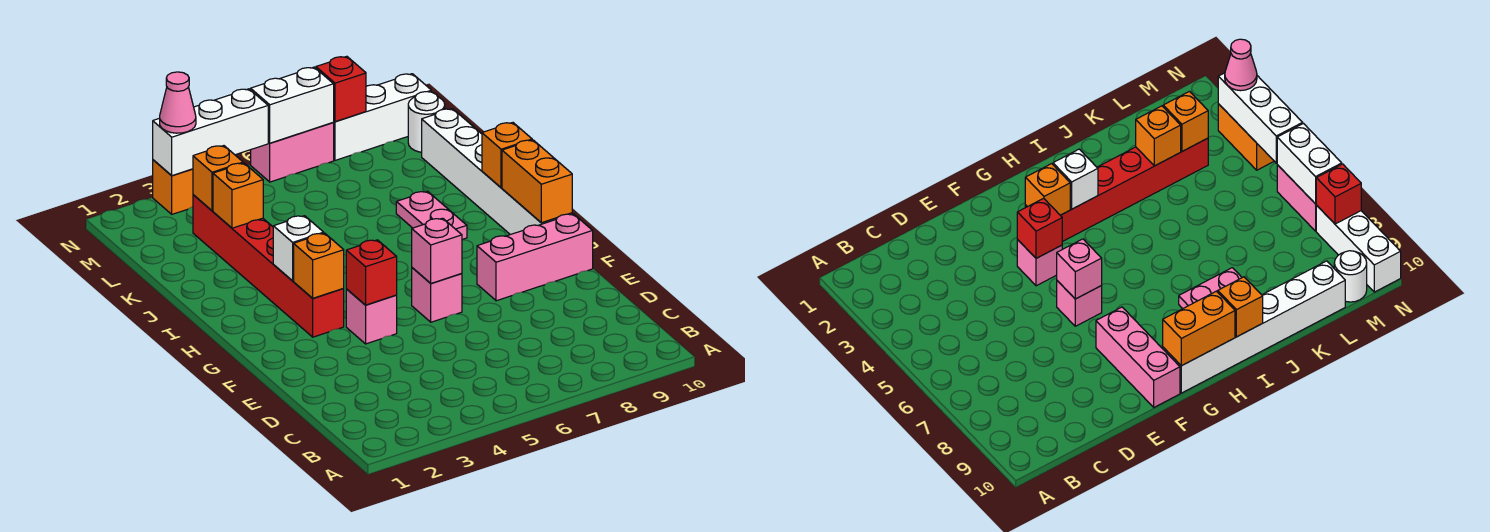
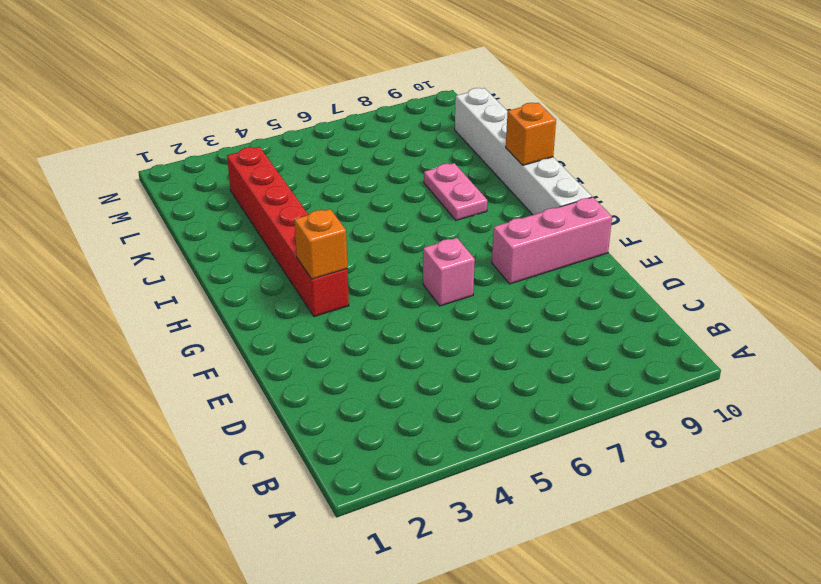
none -> pink 1x1 brick [346,289,397,344]
none -> white 1x1 round brick [408,92,445,152]
none -> orange 1x2 brick [153,160,193,214]

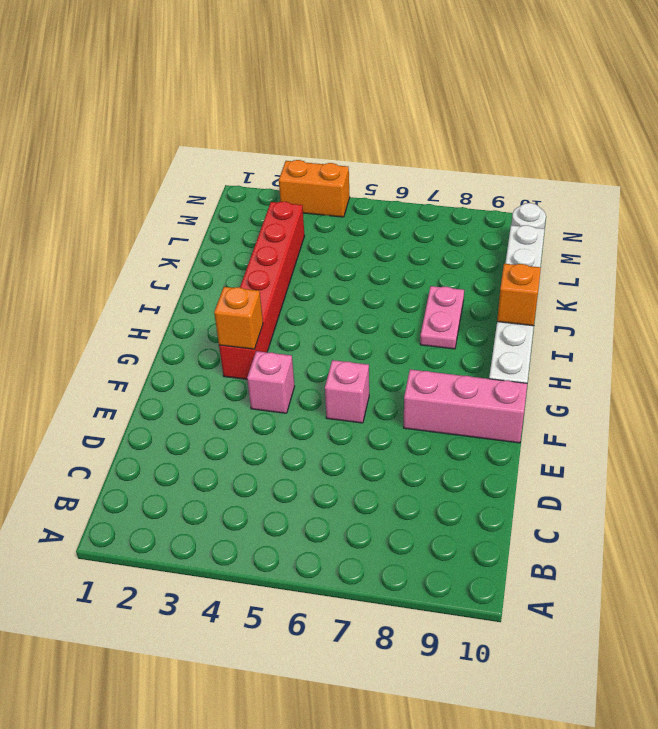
none -> pink 1x2 brick [251,123,334,182]
none -> white 1x3 brick [333,74,431,160]
none -> red 1x1 brick [346,240,397,305]

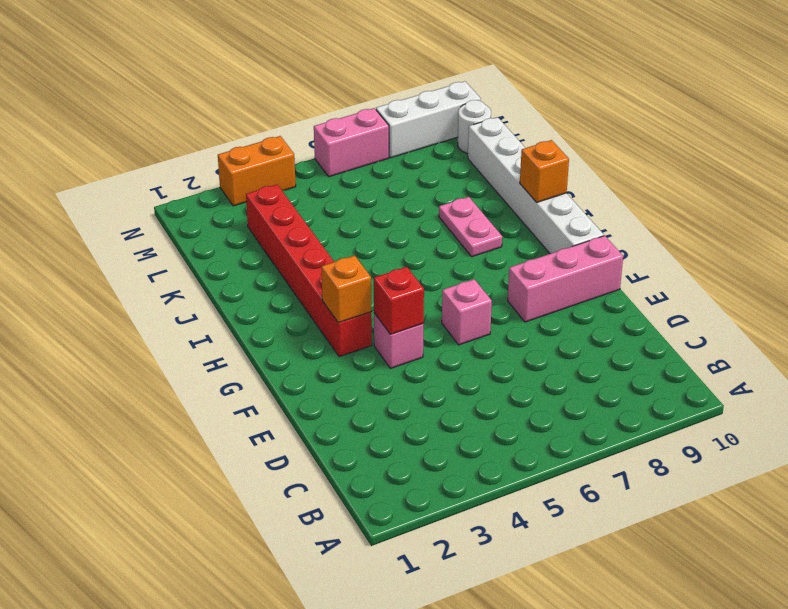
none -> pink 1x1 brick [412,218,462,283]
none -> orange 1x2 brick [502,140,572,223]
none -> white 1x1 brick [273,216,324,281]

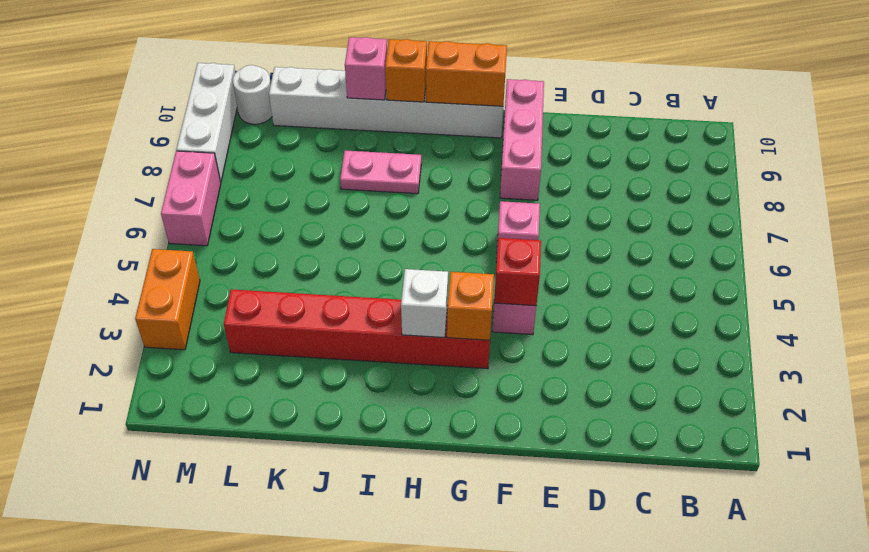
pink 1x1 brick [345,37,387,100] -> pink 1x1 brick moved to [412,218,462,283]
none -> orange 1x1 brick [213,163,263,228]
none -> orange 1x1 brick [193,146,243,211]
none -> white 1x3 brick [153,89,268,176]

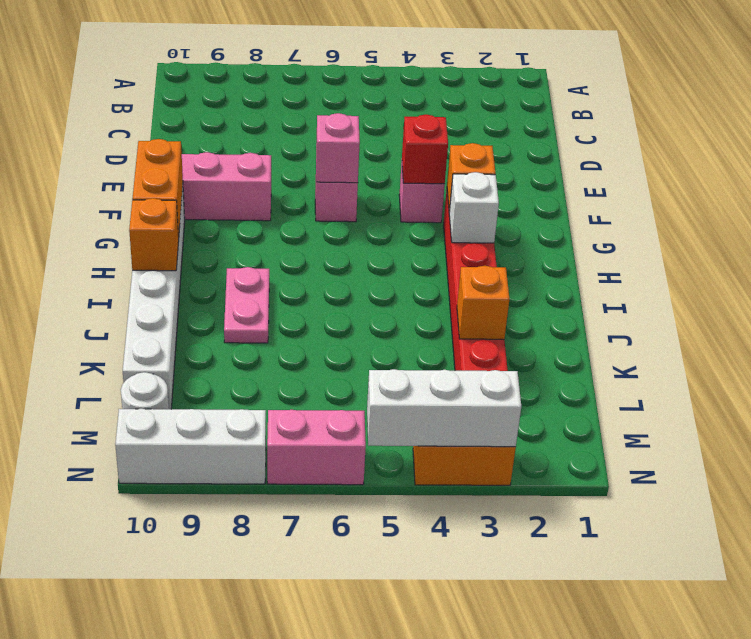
none -> orange 1x1 brick [193,146,243,211]
none -> white 1x2 brick [251,67,334,143]
none -> red 1x1 brick [316,56,366,122]

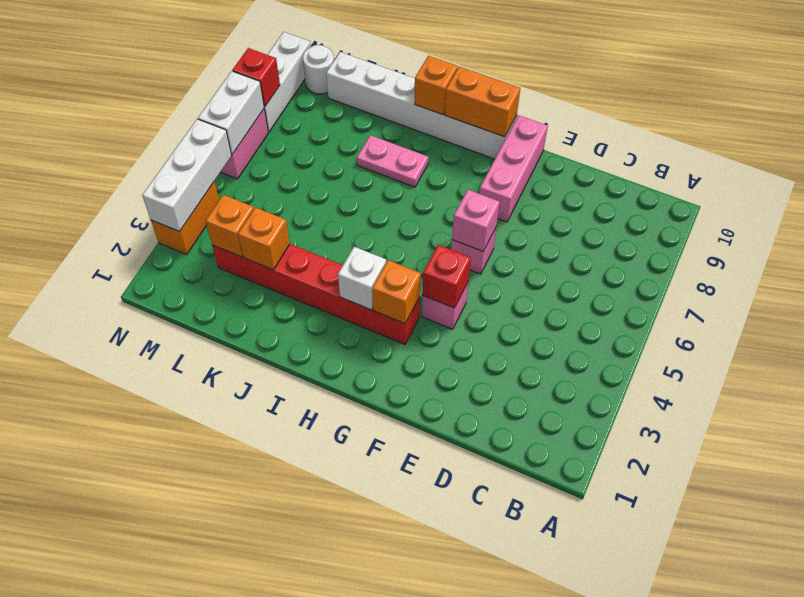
none -> pink 1x1 cone [160,72,196,133]

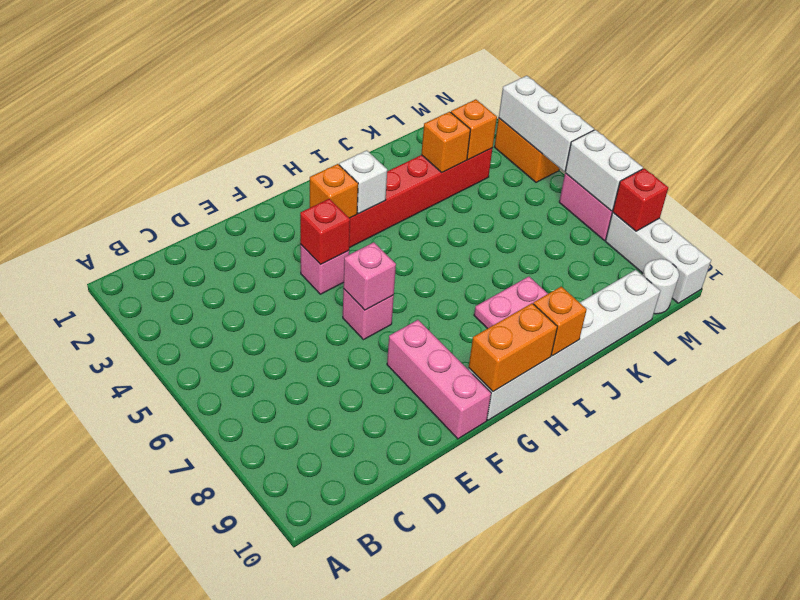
none -> pink 1x1 cone [160,72,196,133]

